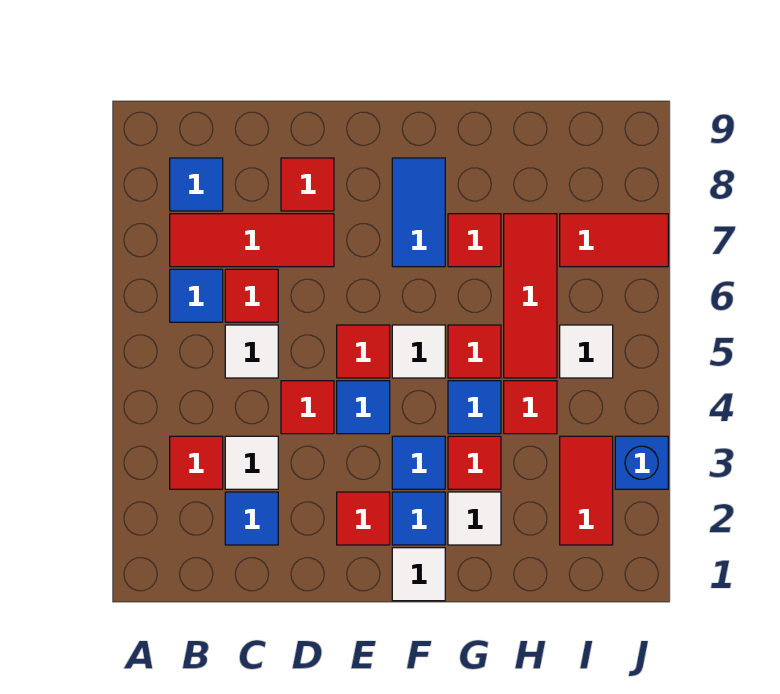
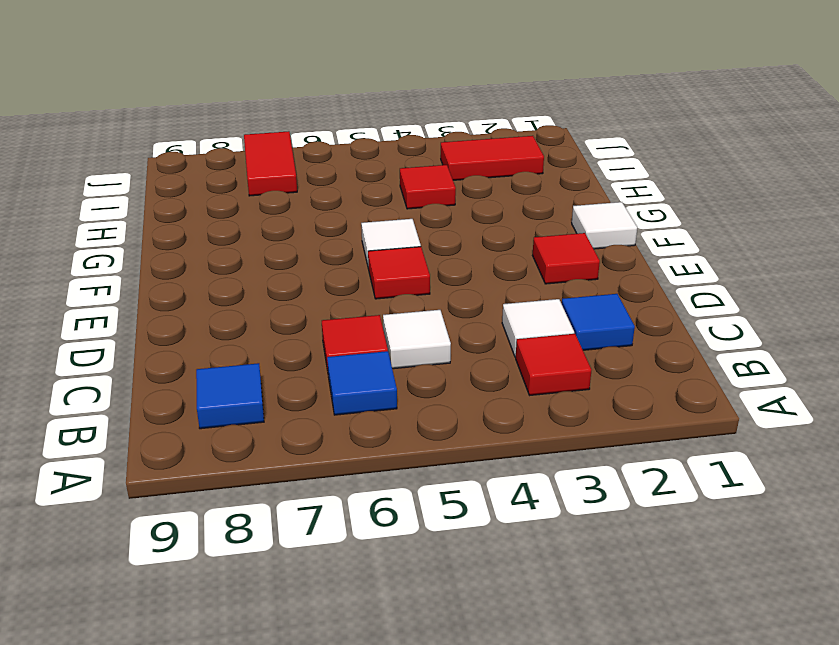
none -> red 1x3 tile [170,214,334,267]
none -> red 1x1 tile [281,381,334,434]
none -> red 1x1 tile [281,158,334,211]

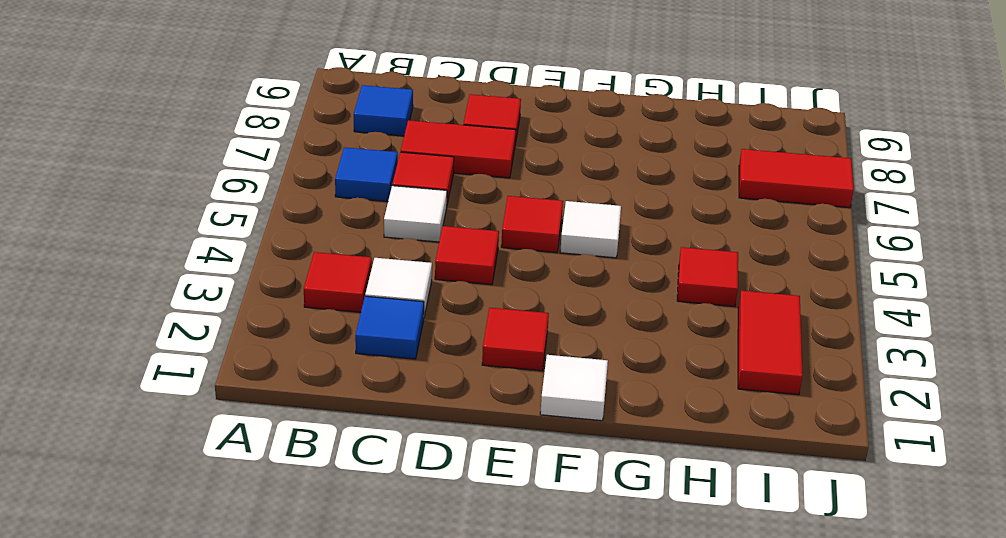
red 1x2 tile [401,120,516,178] -> red 1x3 tile [170,214,334,267]
none -> blue 1x1 tile [337,381,390,434]
none -> blue 1x1 tile [392,492,445,545]
none -> blue 1x1 tile [392,436,445,489]

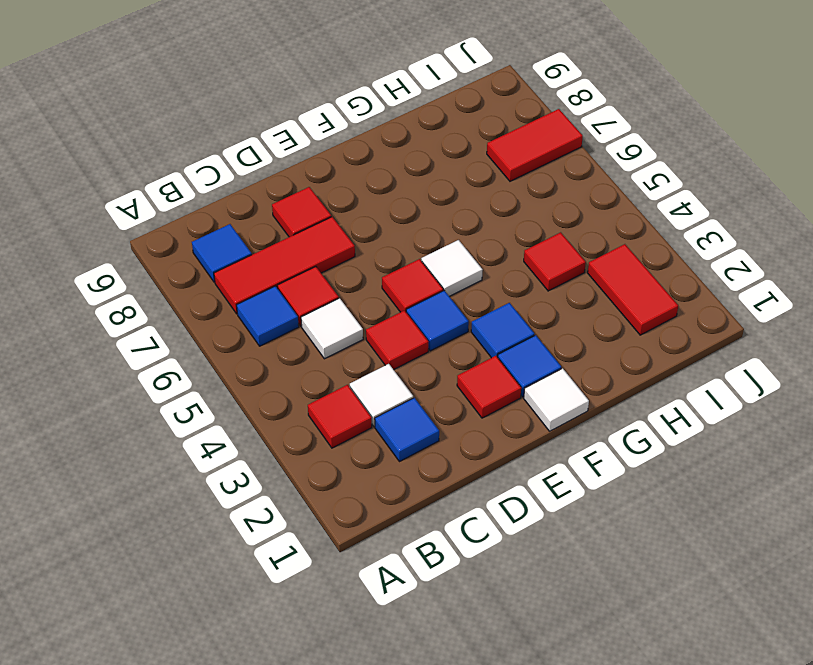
none -> blue 1x2 tile [392,158,445,267]
none -> white 1x1 tile [448,492,501,545]
none -> red 1x1 tile [448,436,501,489]

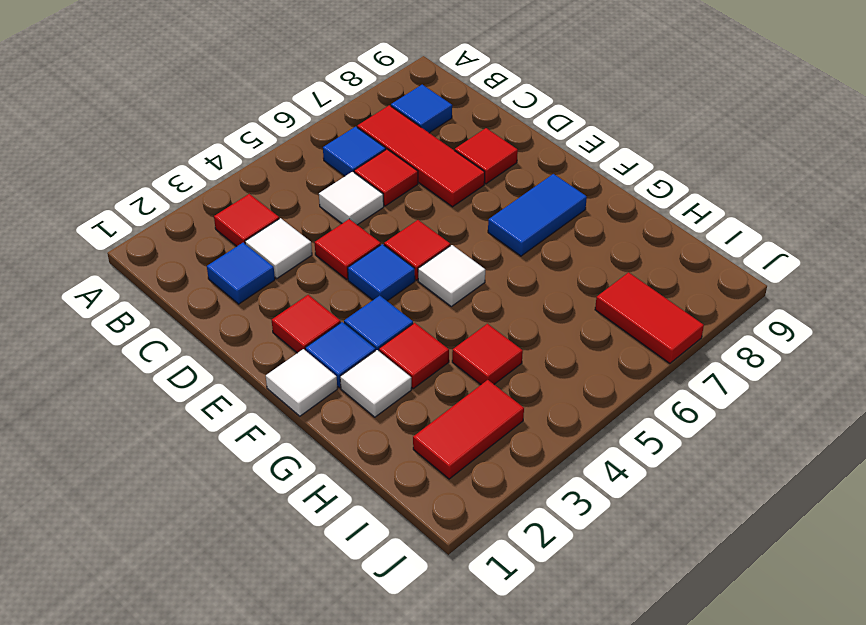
none -> blue 1x1 tile [448,381,501,434]
none -> red 1x1 tile [448,325,501,378]
none -> red 1x1 tile [448,214,501,267]

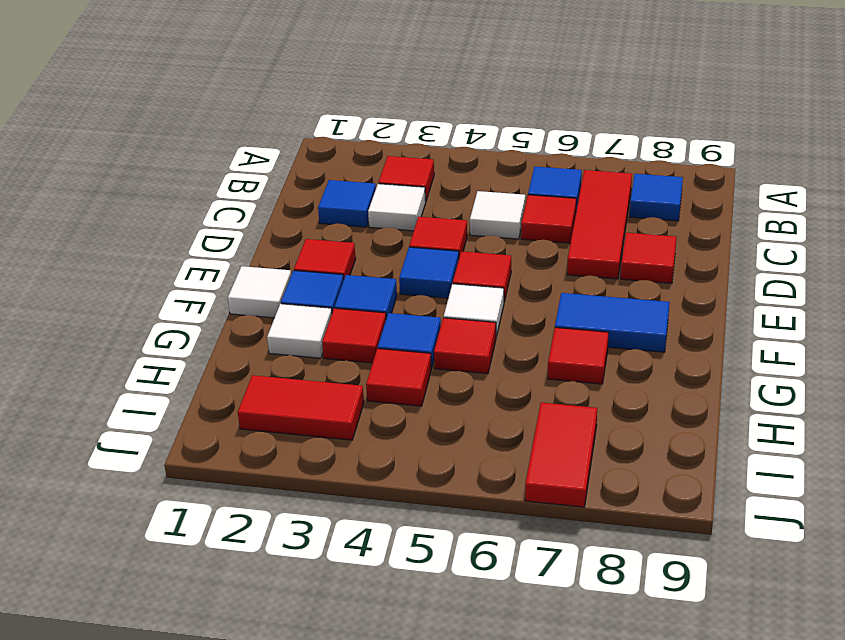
none -> red 1x3 tile [504,214,557,378]
none -> white 1x1 tile [560,325,613,378]
none -> blue 1x1 brick [615,436,668,489]

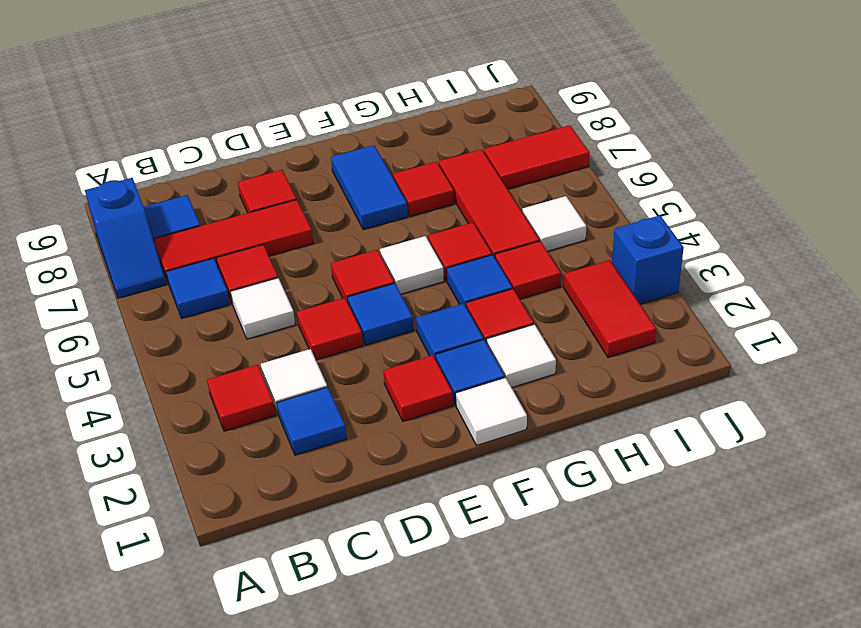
blue 1x2 slope [85,178,166,298] -> none

